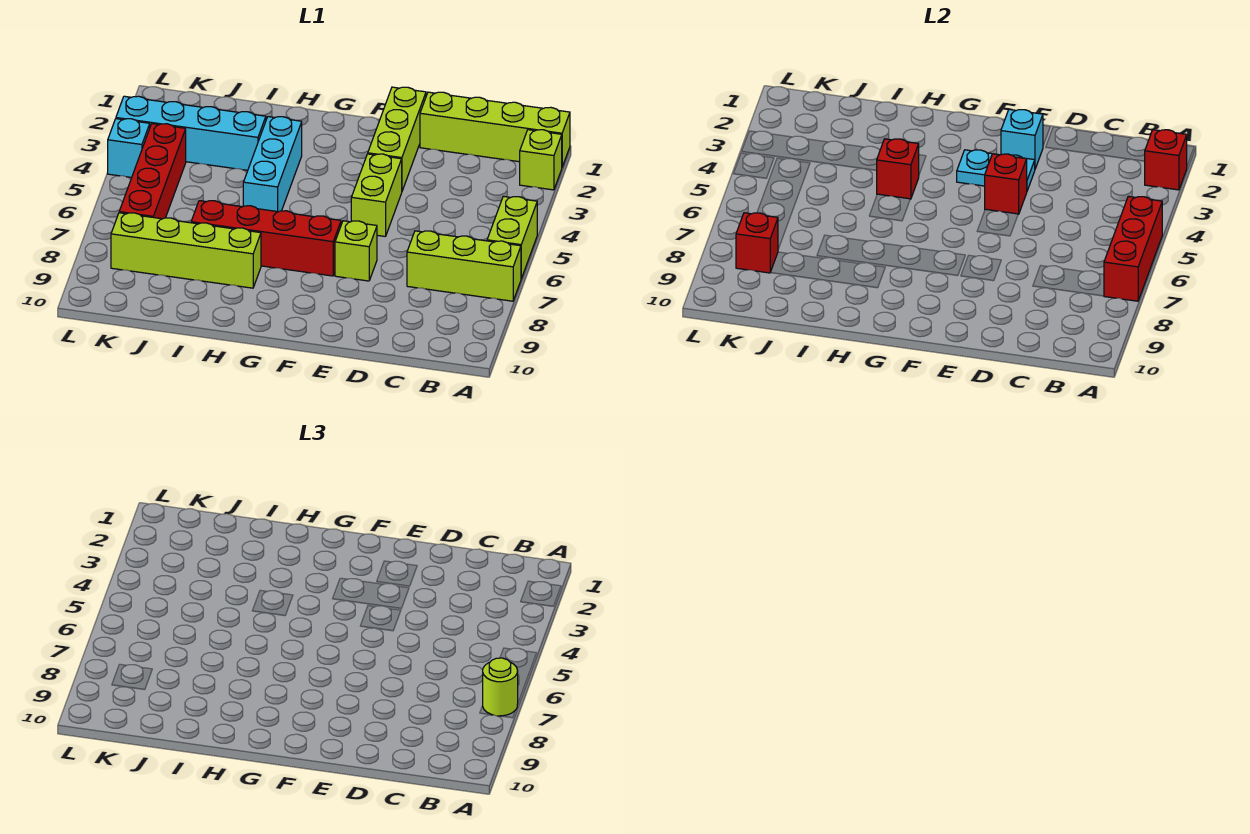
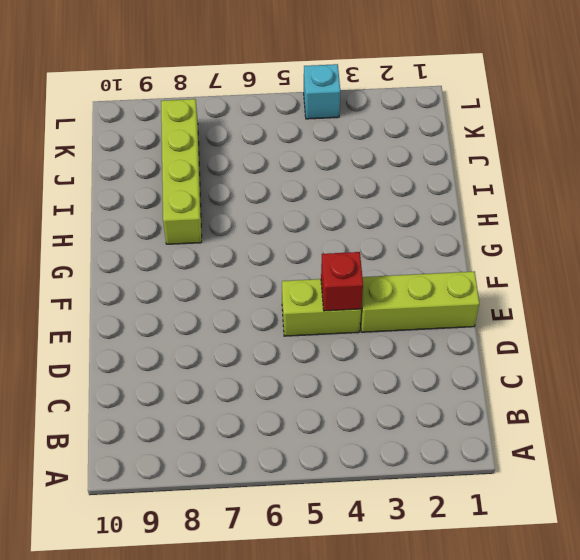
none -> lime 1x4 brick [420,92,570,167]
none -> lime 1x1 brick [520,130,562,190]
none -> lime 1x2 brick [487,196,537,279]

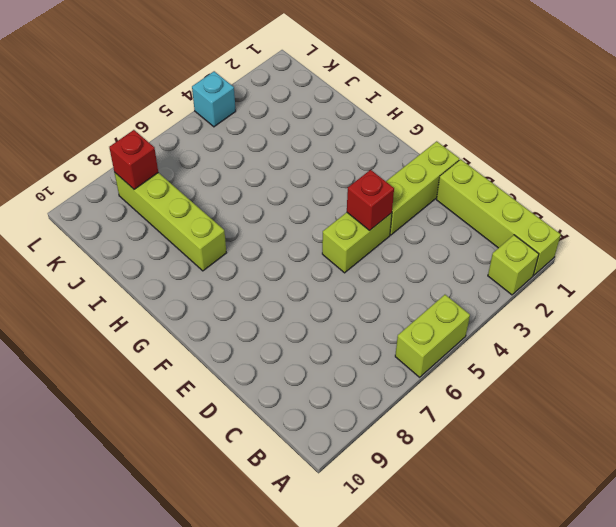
none -> lime 1x3 brick [407,231,521,301]
none -> lime 1x1 brick [335,221,377,281]
none -> red 1x4 brick [191,201,341,276]

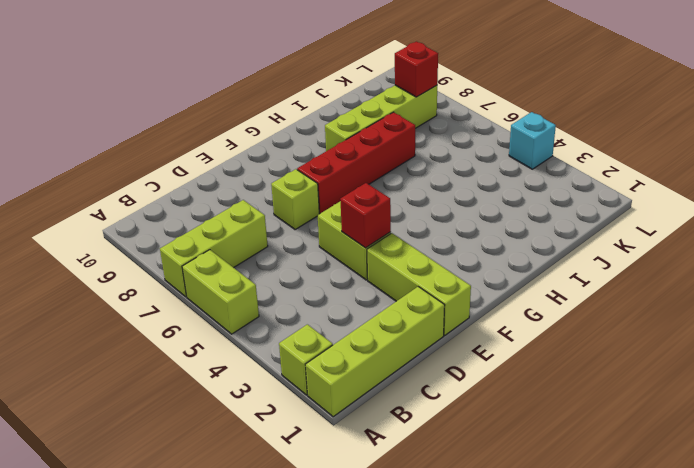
none -> cyan 1x3 brick [243,117,302,212]
none -> cyan 1x4 brick [116,96,266,170]
none -> red 1x4 brick [119,124,186,219]

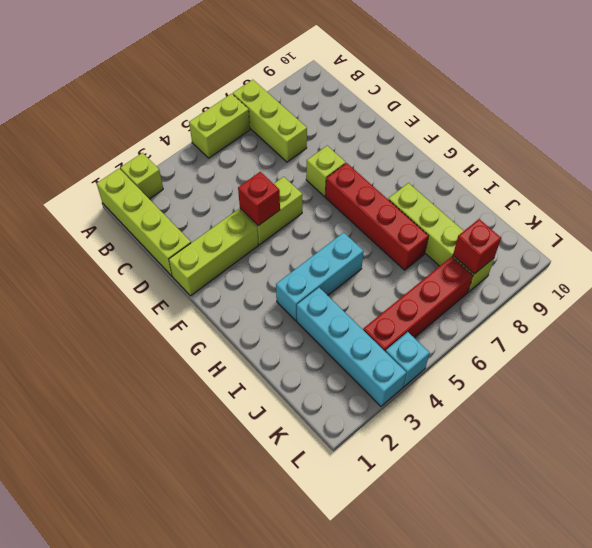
none -> red 1x1 brick [1145,130,1187,190]
none -> red 1x3 brick [1104,196,1162,301]
none -> cyan 1x1 brick [1001,109,1043,169]

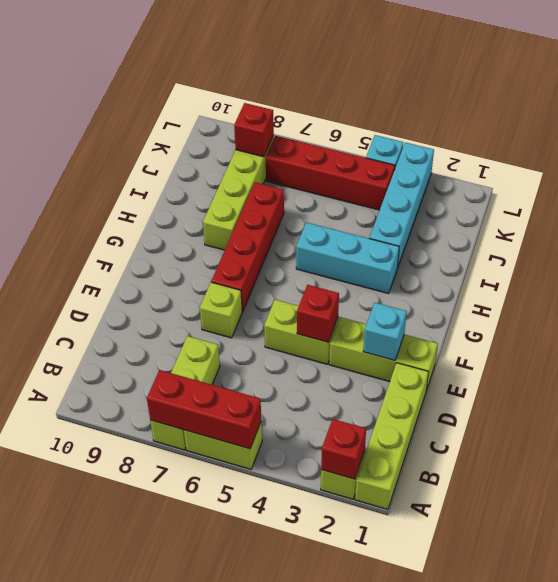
none -> cyan 1x2 plate [957,150,1035,191]
none -> red 1x1 brick [876,139,919,199]
none -> lime 1x1 round brick [483,658,518,716]

